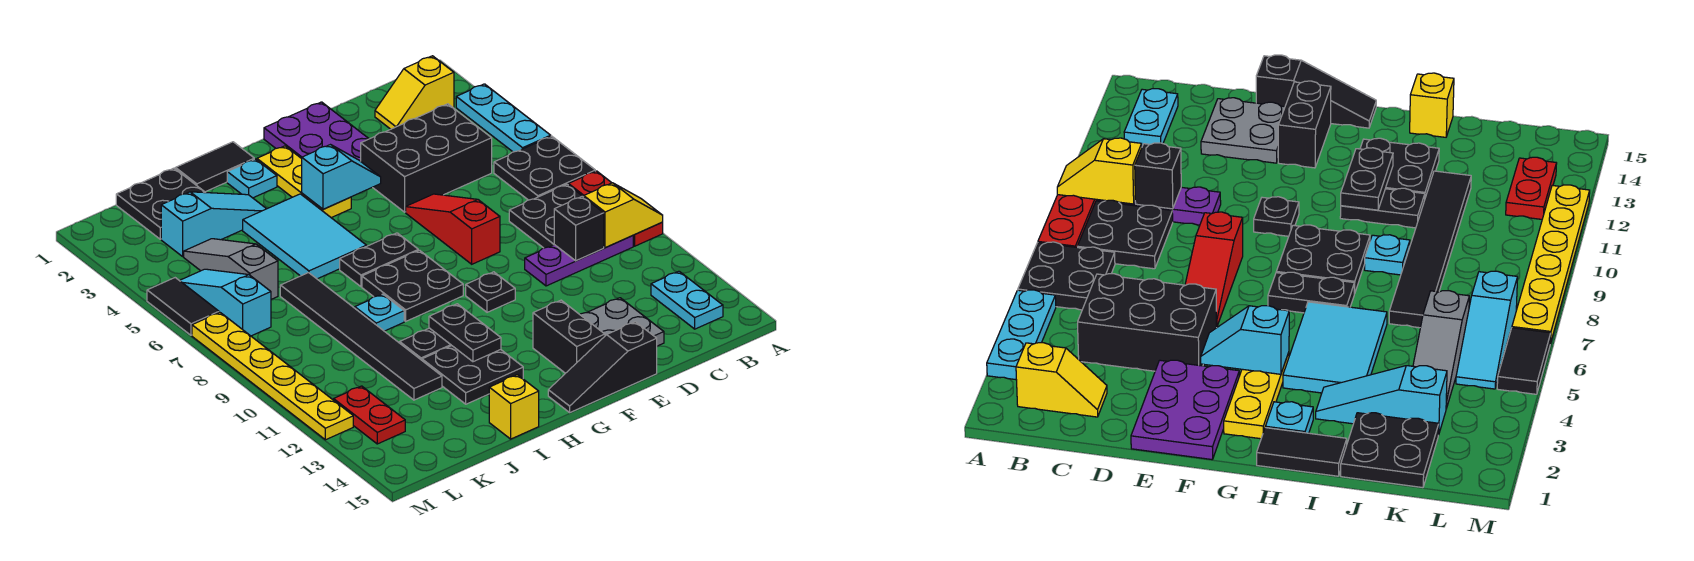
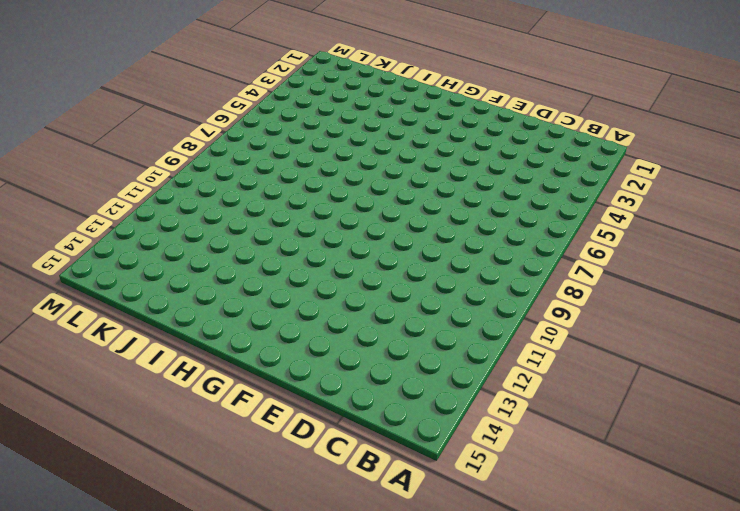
none -> cyan 1x3 plate [456,84,551,152]
none -> black 2x2 plate [494,136,595,200]
none -> red 1x3 plate [568,171,663,246]
none -> yellow 1x2 slope [375,56,454,129]

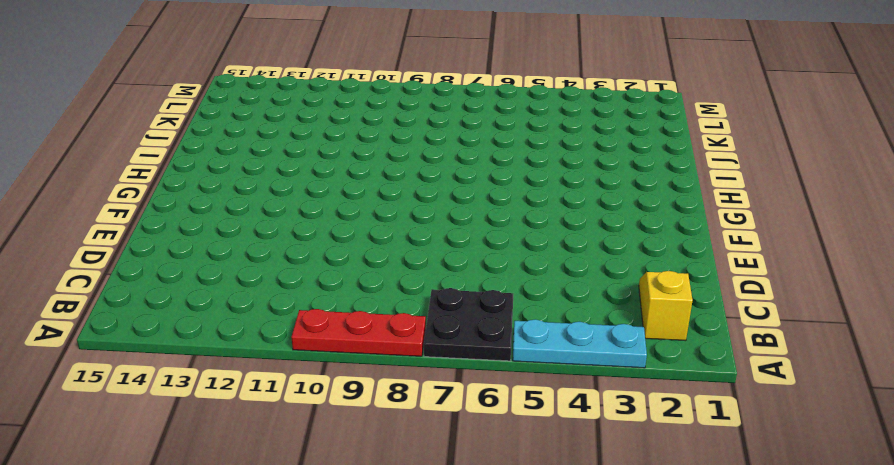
none -> black 2x2 plate [509,184,582,248]
none -> purple 1x3 plate [525,236,633,286]
none -> cyan 1x2 plate [651,271,723,329]
none -> black 2x3 brick [361,104,492,212]

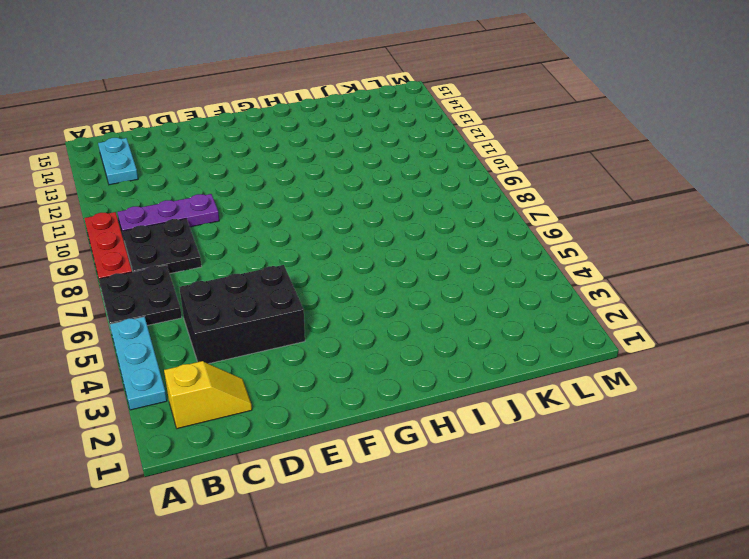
none -> grey 2x2 plate [580,298,664,346]
none -> purple 2x3 plate [264,102,369,161]
none -> red 1x3 slope [406,194,500,264]
none -> black 1x3 slope [548,322,657,412]

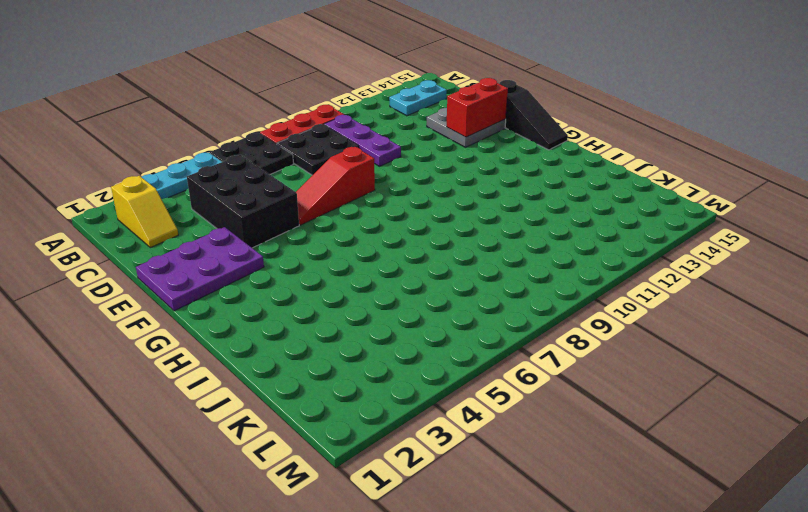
red 1x2 brick [447,78,508,137] -> none
none -> black 1x1 plate [466,272,515,312]
none -> black 1x2 brick [533,300,605,373]
none -> yellow 1x3 plate [257,146,351,218]
none -> black 1x2 plate [340,233,418,287]

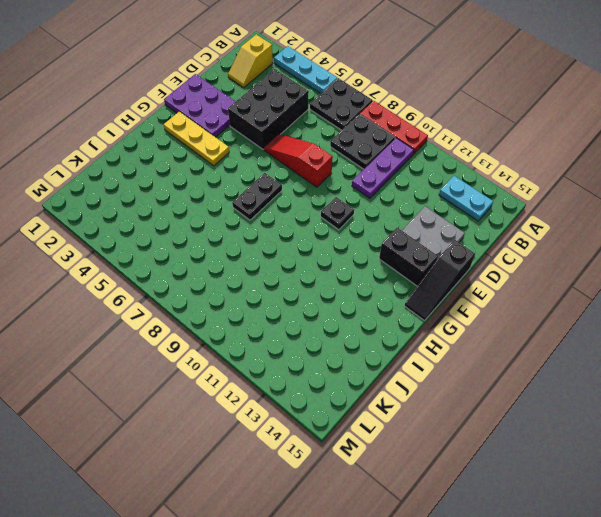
none -> black 2x2 plate [362,250,463,321]
none -> black 1x2 tile [176,142,254,192]
none -> cyan 1x1 plate [227,159,277,198]
none -> cyan 2x3 tile [243,194,367,279]

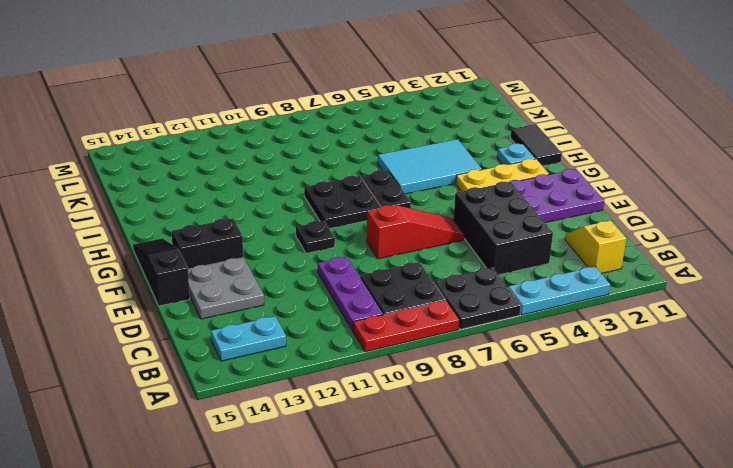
none -> black 1x2 plate [400,328,452,360]
none -> black 2x2 plate [422,346,523,404]
none -> cyan 1x3 slope [161,192,266,256]
none -> cyan 1x1 plate [355,294,404,331]

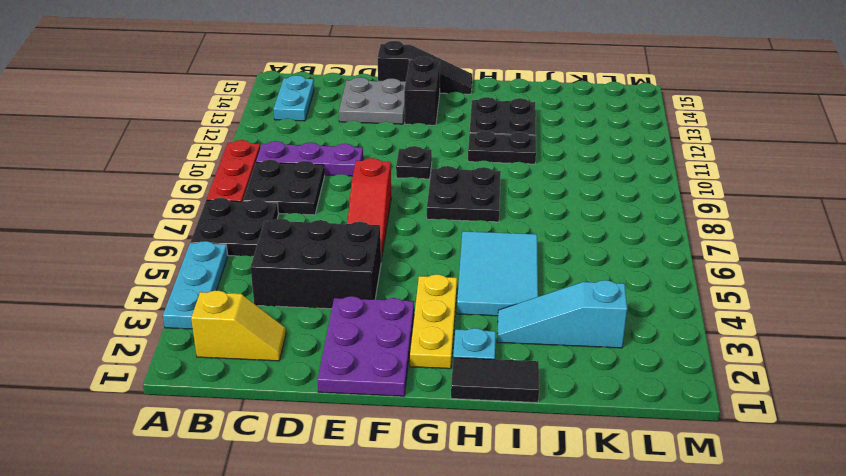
none -> black 1x2 plate [340,233,418,287]
none -> cyan 1x1 plate [355,294,404,331]
none -> yellow 1x1 brick [489,375,539,439]
none -> black 2x2 plate [116,168,205,239]

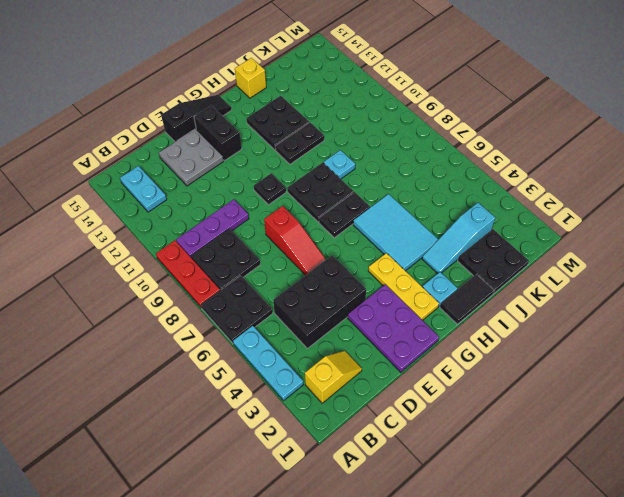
none -> black 1x6 tile [280,273,442,400]
none -> grey 1x3 slope [184,239,278,299]
none -> cyan 1x3 slope [179,269,271,336]
none -> red 1x2 plate [334,386,405,444]

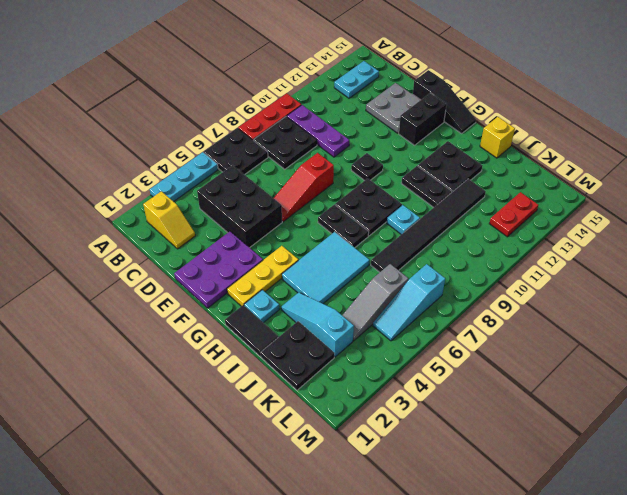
none -> black 1x2 tile [147,278,219,335]
none -> yellow 1x6 plate [192,312,353,440]
none -> yellow 1x2 slope [584,183,663,248]
none -> black 1x1 brick [554,196,604,261]

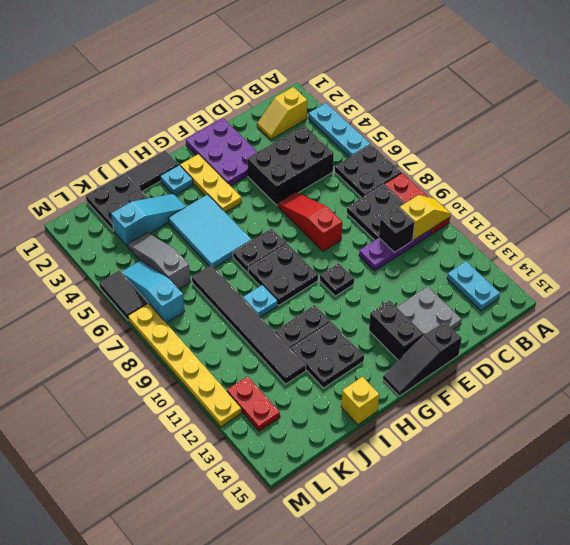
none -> cyan 1x2 slope [302,145,381,209]
none -> black 1x2 plate [429,304,501,362]

